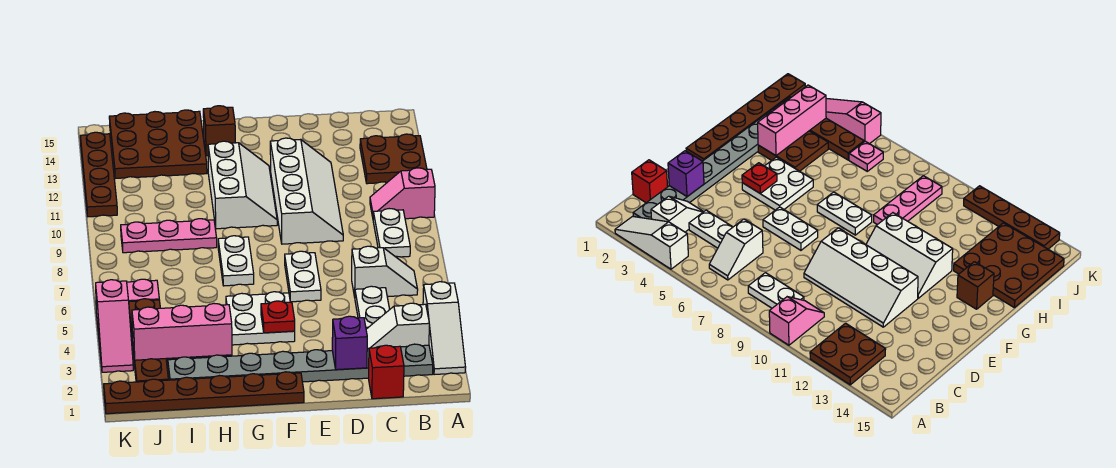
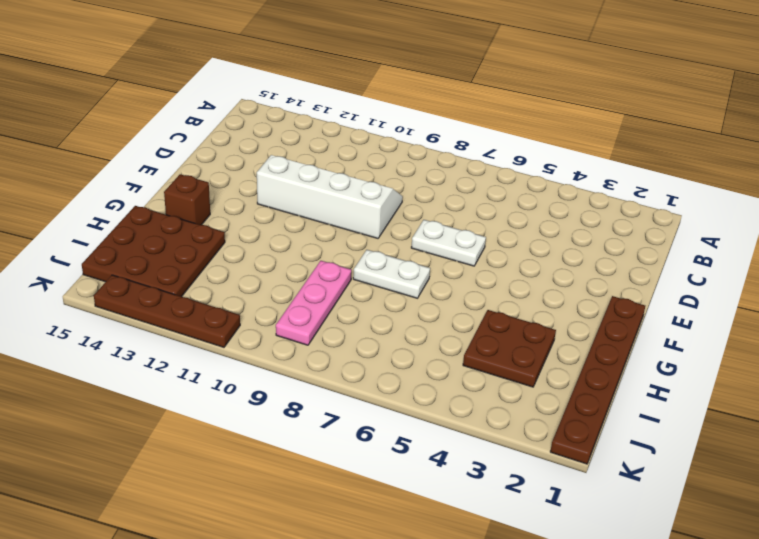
none -> white 1x3 slope [423,282,466,375]
none -> pink 1x2 slope [370,168,435,219]
none -> brown 2x2 plate [360,134,427,184]

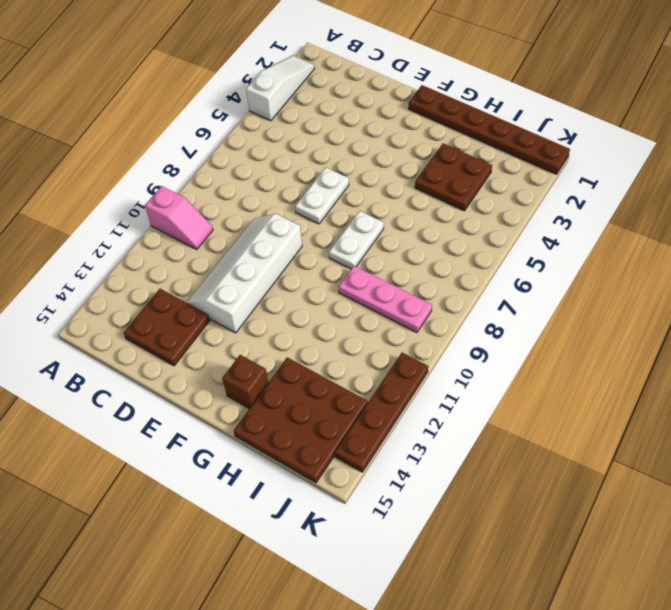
brown 2x2 plate [124,289,210,366] -> brown 2x2 plate moved to [360,134,427,184]
none -> grey 1x8 plate [168,344,433,382]
none -> white 1x2 slope [366,303,429,349]
none -> white 1x2 slope [352,246,418,297]

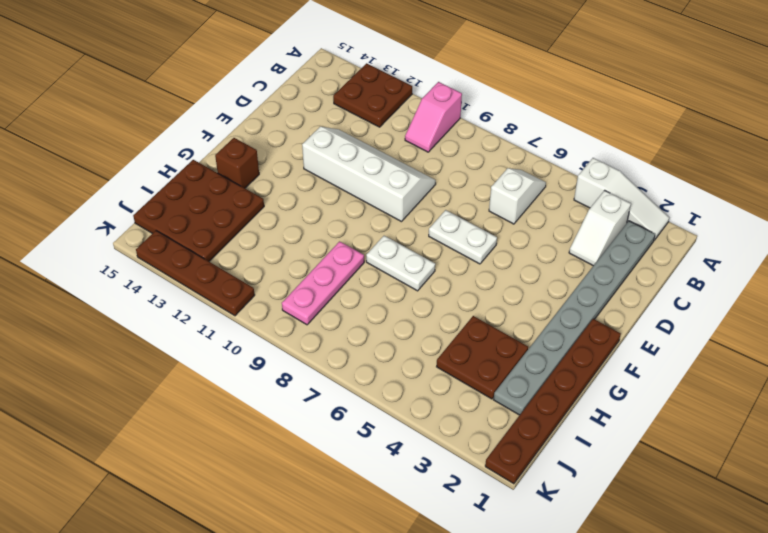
none -> white 1x2 plate [373,209,410,257]
none -> red 1x1 brick [369,345,404,399]
none -> white 1x2 plate [355,286,390,329]

